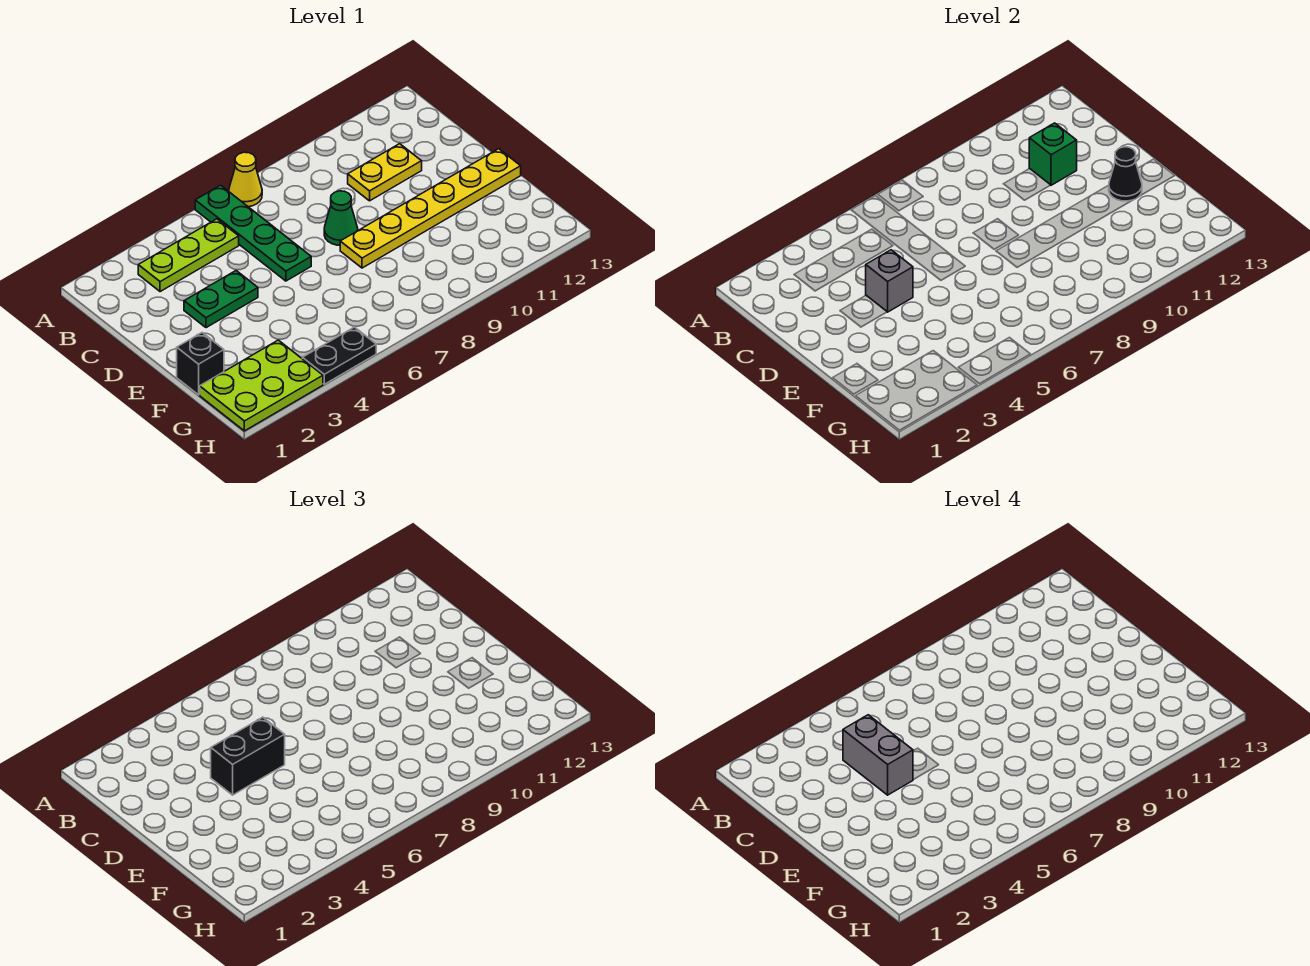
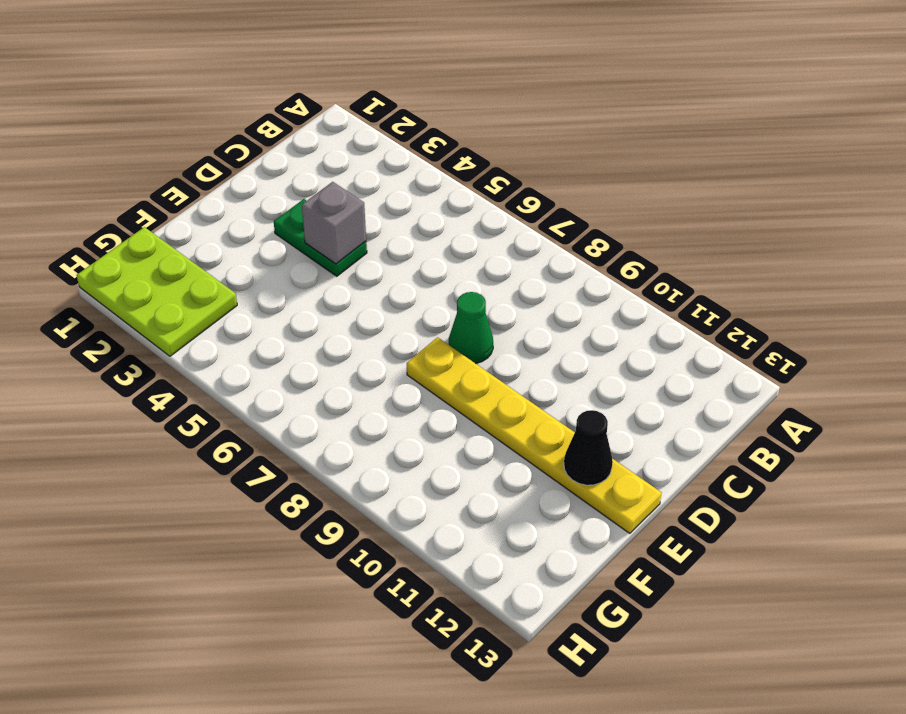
none -> green 1x4 plate [195,185,311,281]
none -> yellow 1x1 cone [229,152,262,207]
none -> lime 1x3 plate [138,219,239,292]

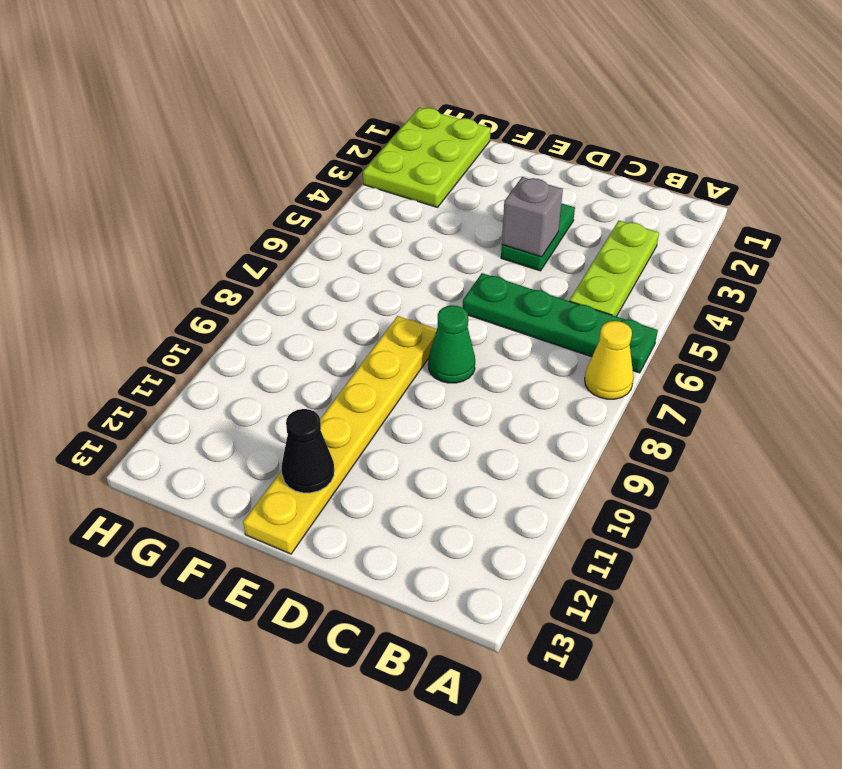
none -> yellow 1x2 plate [348,144,422,201]
none -> black 1x1 brick [177,333,224,395]
none -> black 1x2 plate [302,327,376,384]

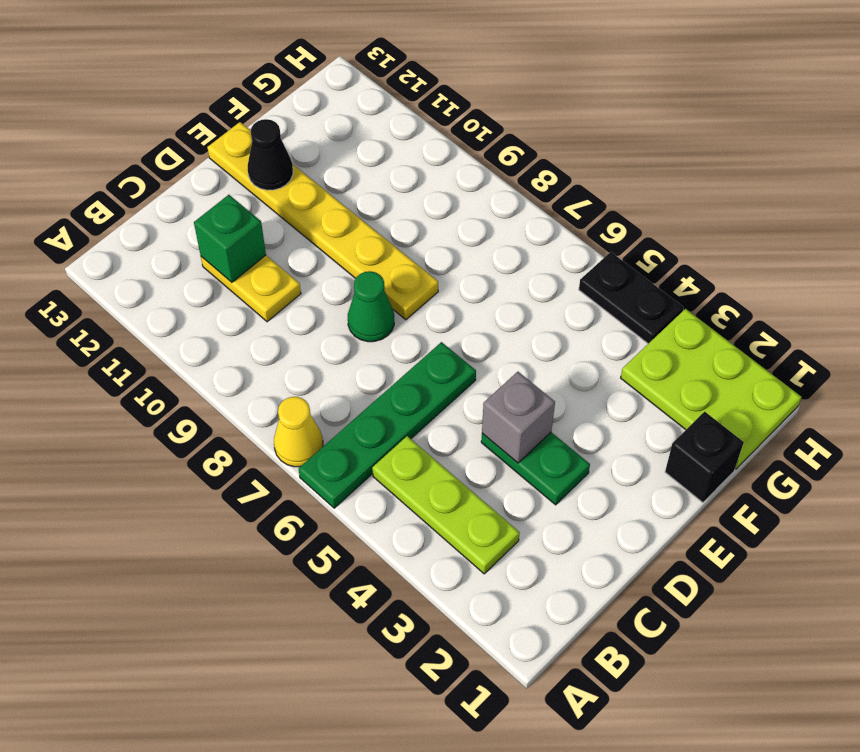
none -> black 1x2 brick [211,717,285,795]
none -> grey 1x2 brick [843,715,913,795]

